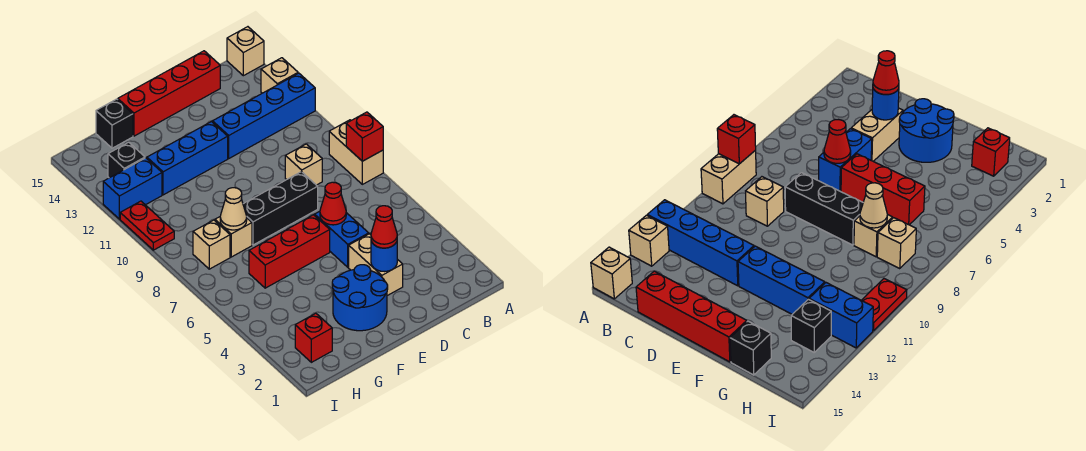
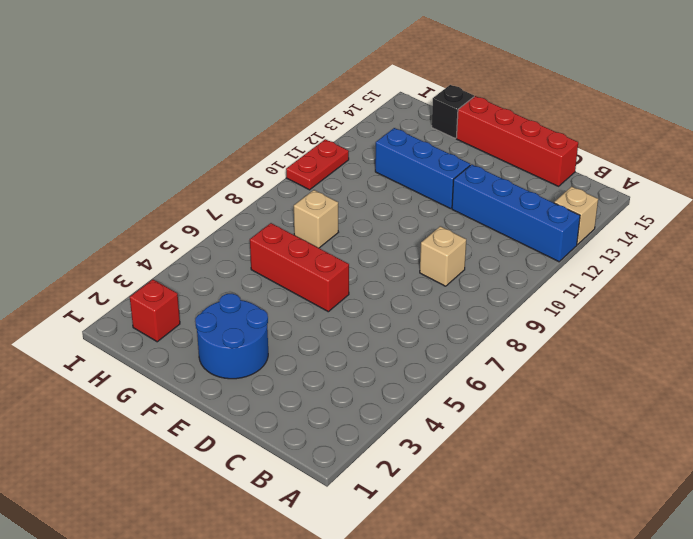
none -> tan 1x2 brick [329,120,383,184]
none -> tan 1x1 brick [227,27,264,76]
none -> tan 1x2 brick [349,234,403,296]

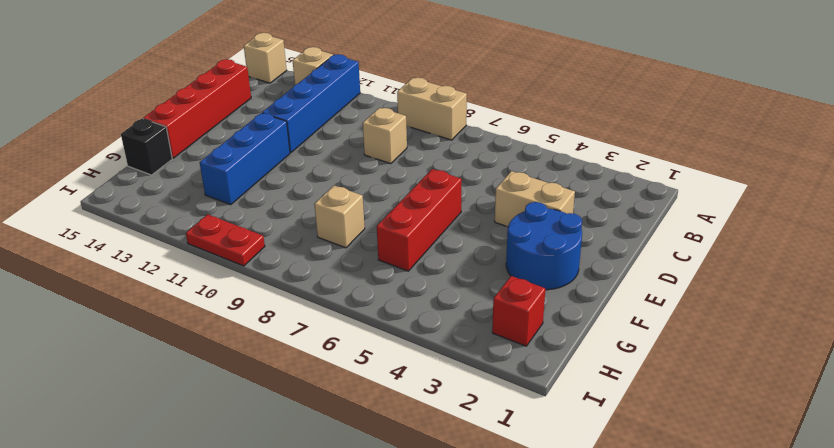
none -> blue 1x2 brick [315,211,369,267]
none -> black 1x3 brick [243,172,318,245]
none -> tan 1x1 brick [193,220,230,269]

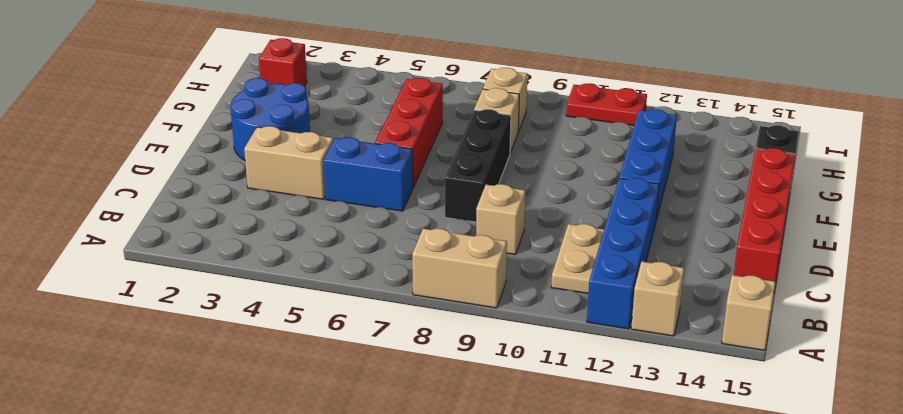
tan 1x2 plate [551,224,604,293] -> none
none -> blue 1x2 brick [103,158,162,219]
none -> black 1x1 brick [108,142,145,178]
none -> red 1x1 brick [346,112,383,161]

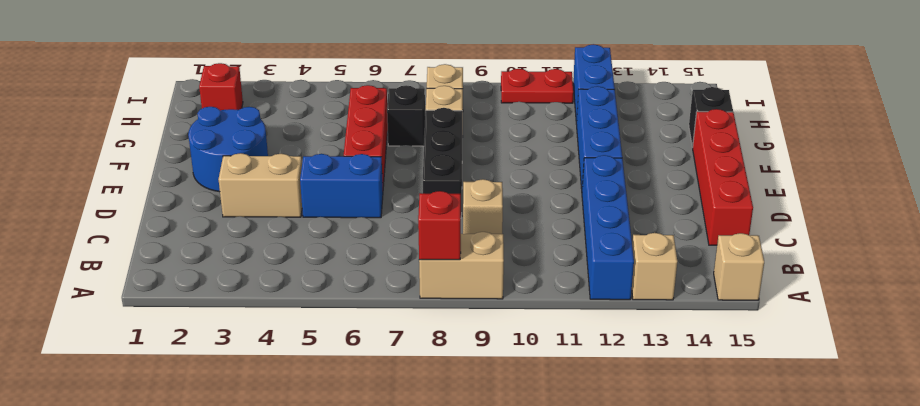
black 1x1 brick [387,85,425,146] -> black 1x1 brick moved to [108,142,145,178]
none -> blue 1x1 round brick [371,241,397,272]
none -> red 1x1 cone [320,182,346,225]
none -> tan 1x1 cone [220,188,247,230]

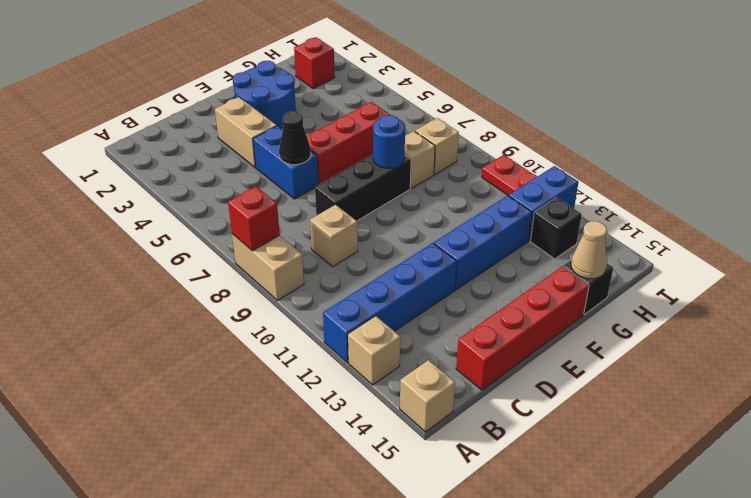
black 1x1 cone [279,111,311,165] -> red 1x1 cone [320,182,346,225]
blue 1x1 round brick [373,115,405,169] -> blue 1x1 round brick moved to [371,241,397,272]
tan 1x1 cone [571,221,607,279] -> tan 1x1 cone moved to [220,188,247,230]
none -> red 1x1 cone [371,206,397,248]

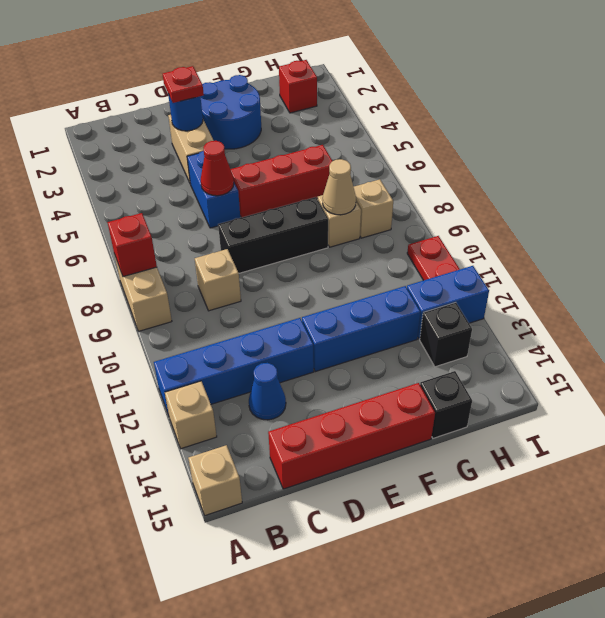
blue 1x1 cone [249,363,286,420] -> none
red 1x1 plate [163,66,204,103] -> red 1x1 cone [371,206,397,248]

